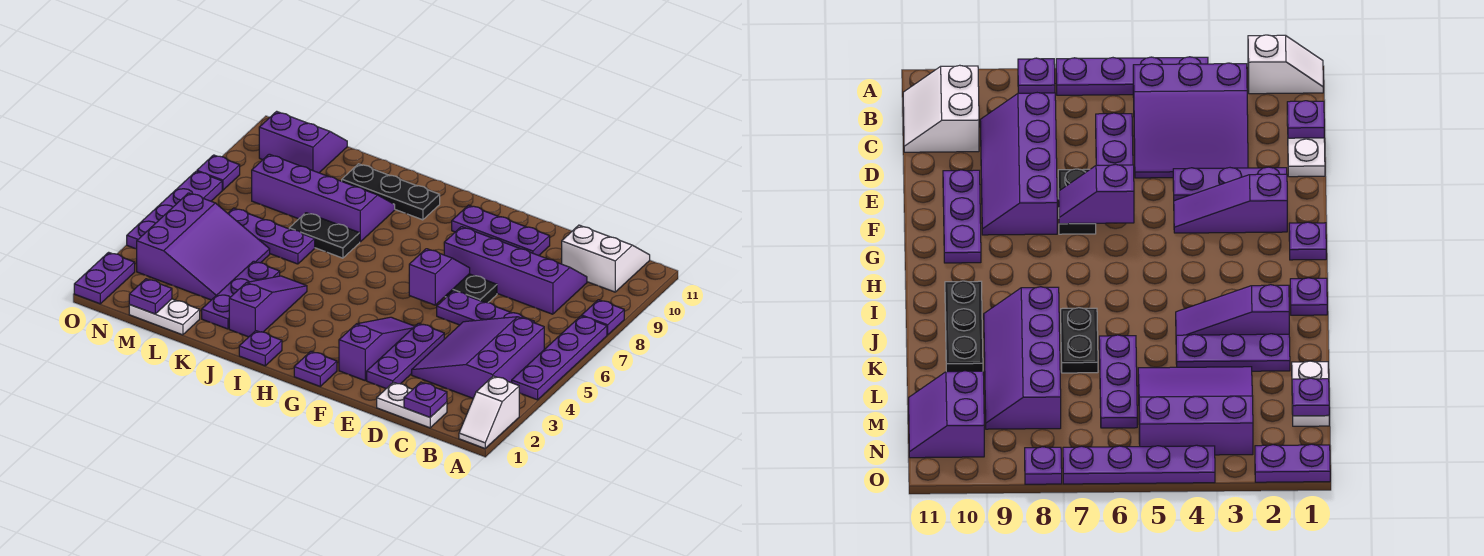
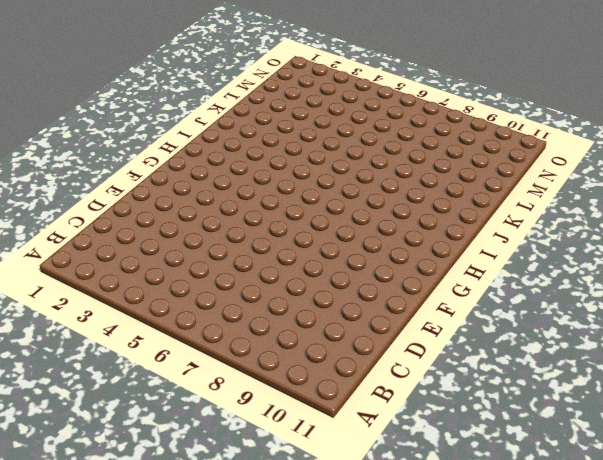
none -> white 1x2 slope [459,376,519,448]
none -> purple 1x4 plate [512,316,607,400]
none -> purple 1x1 plate [582,300,624,335]

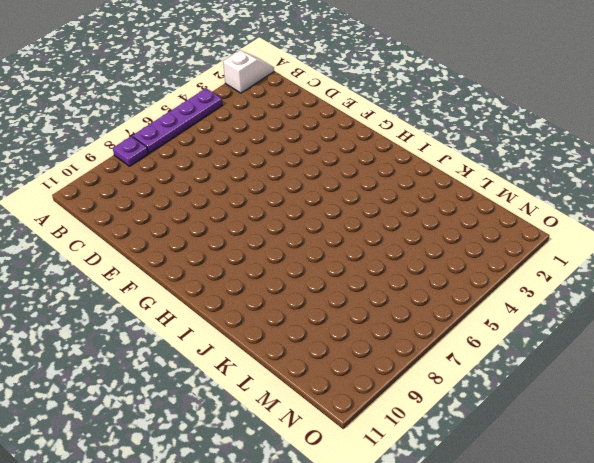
none -> purple 3x3 slope [412,317,544,398]
none -> white 2x2 slope [562,225,650,292]
none -> white 1x2 plate [377,382,447,428]

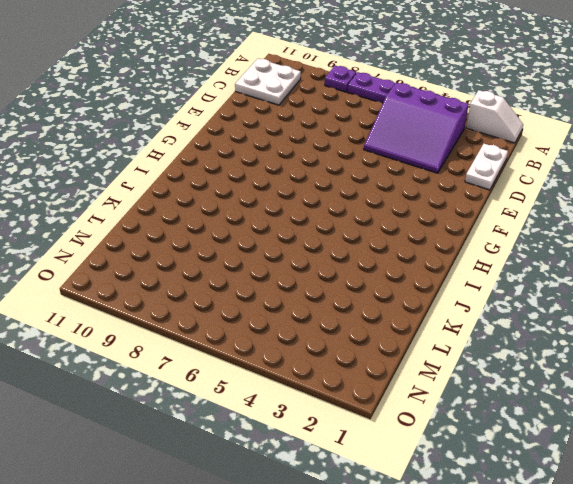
white 2x2 plate [235,59,301,105] -> white 2x2 slope [562,225,650,292]
none -> purple 1x3 plate [437,291,534,325]
none -> purple 2x4 slope [444,227,587,314]
none -> purple 1x3 plate [367,323,444,388]

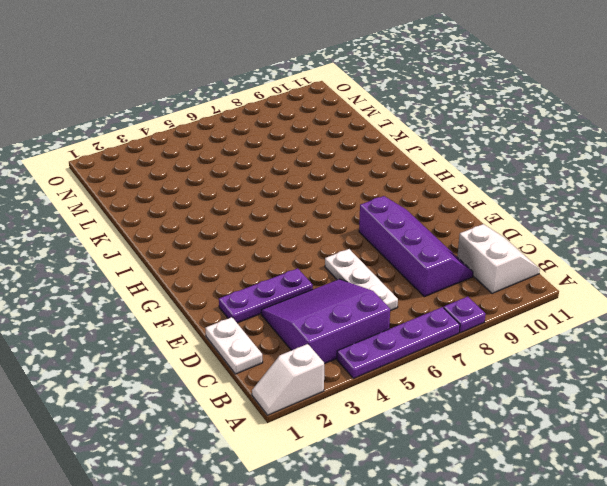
white 1x3 plate [325,249,398,311] -> purple 1x3 plate [437,291,534,325]
none -> black 1x2 plate [445,274,497,303]
none -> purple 1x3 plate [452,205,550,256]
none -> purple 1x3 slope [339,317,415,380]

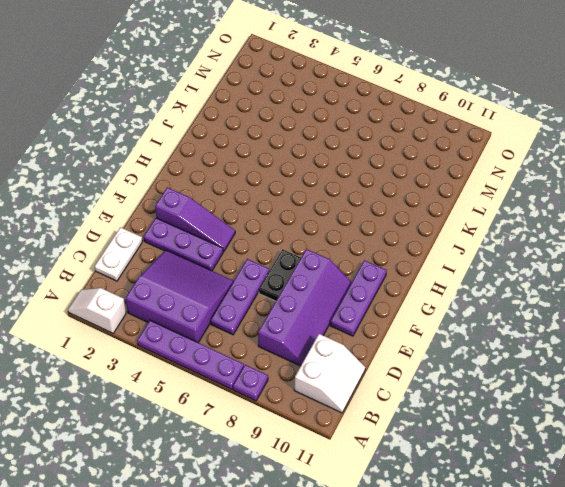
none -> purple 1x1 plate [294,351,337,386]
none -> purple 1x1 plate [239,331,282,366]
none -> black 1x3 plate [342,164,440,220]

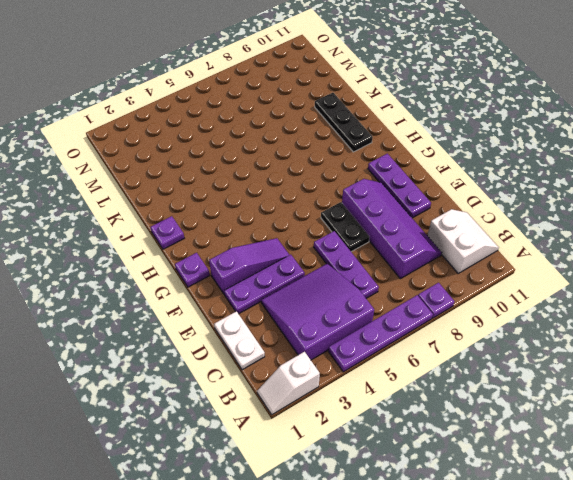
none -> purple 1x3 slope [229,276,307,337]
none -> black 1x2 plate [289,213,360,258]
none -> purple 2x4 slope [252,154,395,242]

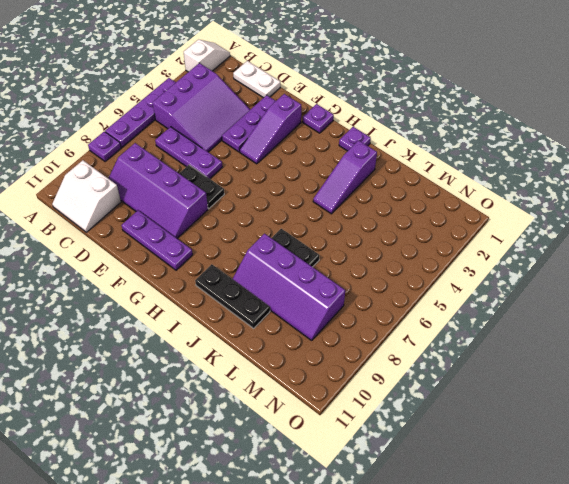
none -> purple 1x3 plate [202,261,280,329]
none -> purple 1x3 plate [228,208,315,264]
none -> white 1x2 plate [129,299,200,335]

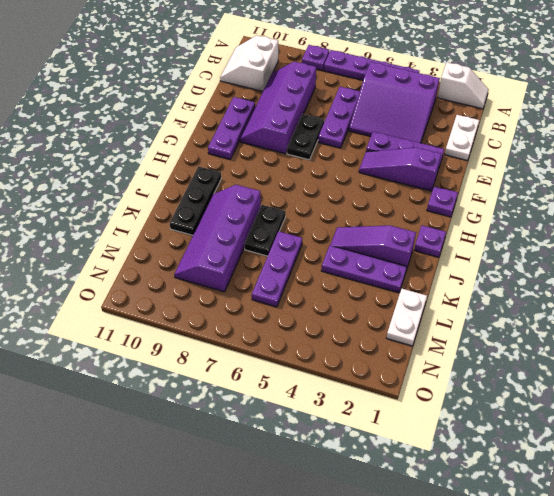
none -> purple 3x3 slope [137,193,270,300]
none -> purple 2x2 slope [259,111,347,173]
none -> purple 1x2 plate [74,252,135,304]

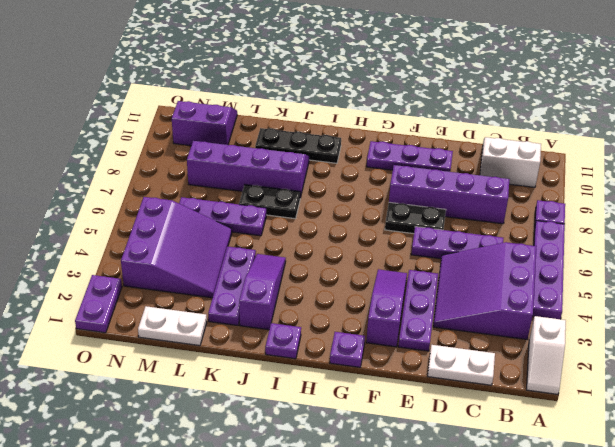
none -> purple 1x4 plate [127,171,222,249]
none -> purple 1x1 plate [197,155,240,190]
none -> purple 1x1 plate [404,382,447,417]

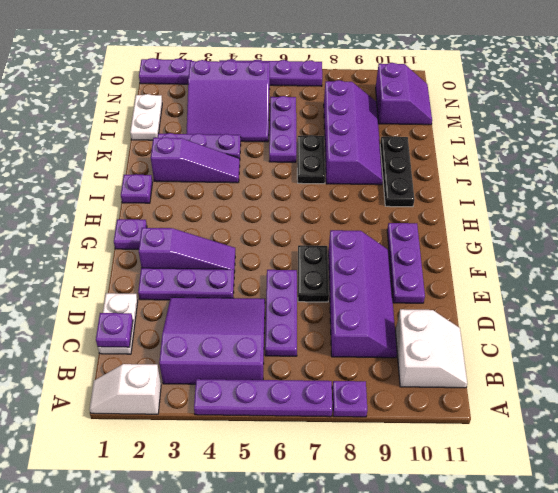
none -> purple 1x1 plate [197,155,240,190]
none -> purple 1x2 slope [409,249,470,305]
none -> purple 1x1 plate [129,279,172,314]

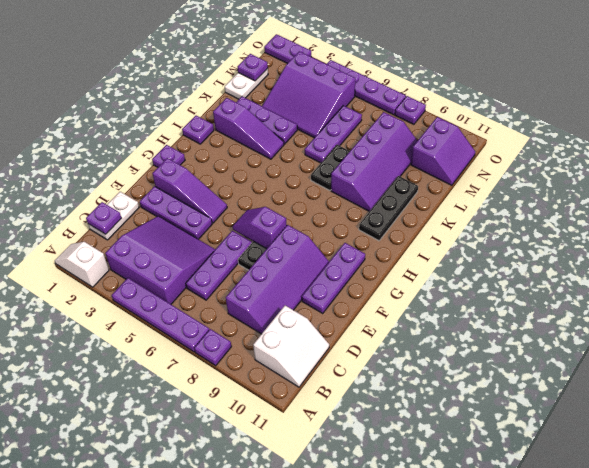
purple 1x2 slope [233,207,287,249] -> purple 1x2 slope turned to [409,249,470,305]

